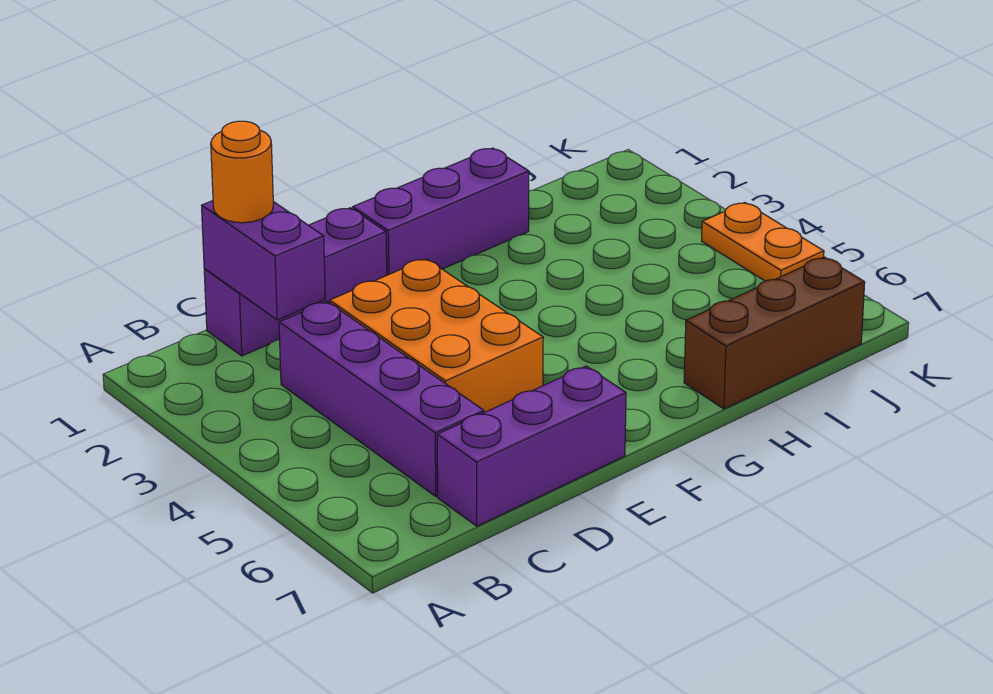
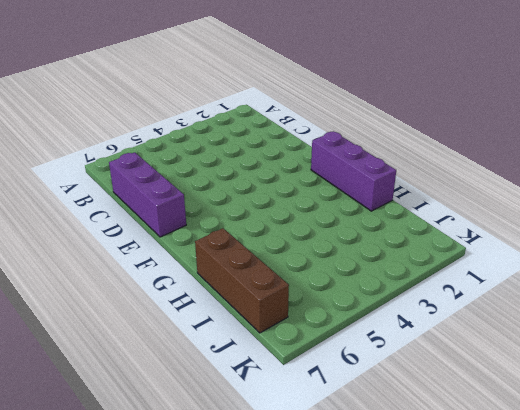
none -> purple 1x3 brick [204,208,387,356]
none -> purple 1x4 brick [279,301,484,496]

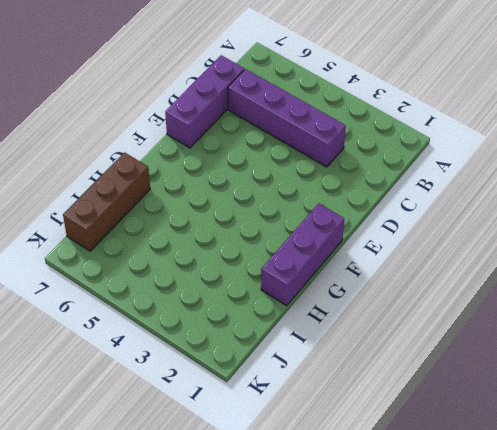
none -> purple 1x3 brick [204,208,387,356]
none -> orange 2x3 brick [330,259,543,413]

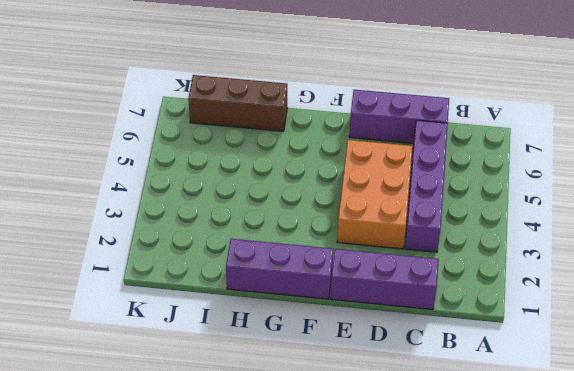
none -> orange 1x2 plate [702,203,824,281]
none -> purple 1x2 brick [202,201,325,320]

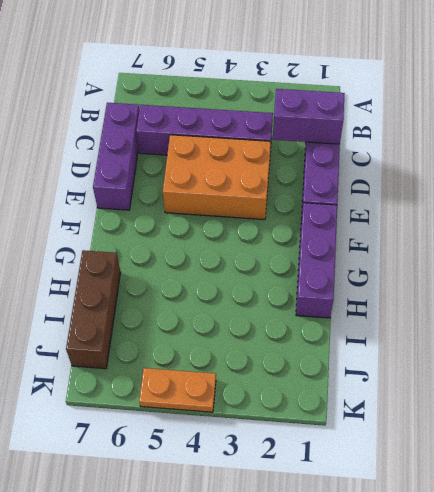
none -> orange 1x1 round brick [211,121,273,223]

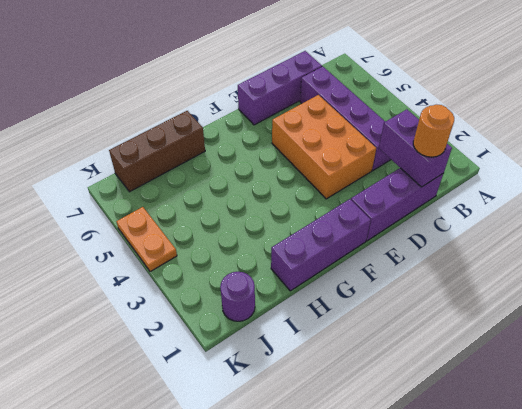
purple 1x1 round brick [220,272,255,321] -> none

